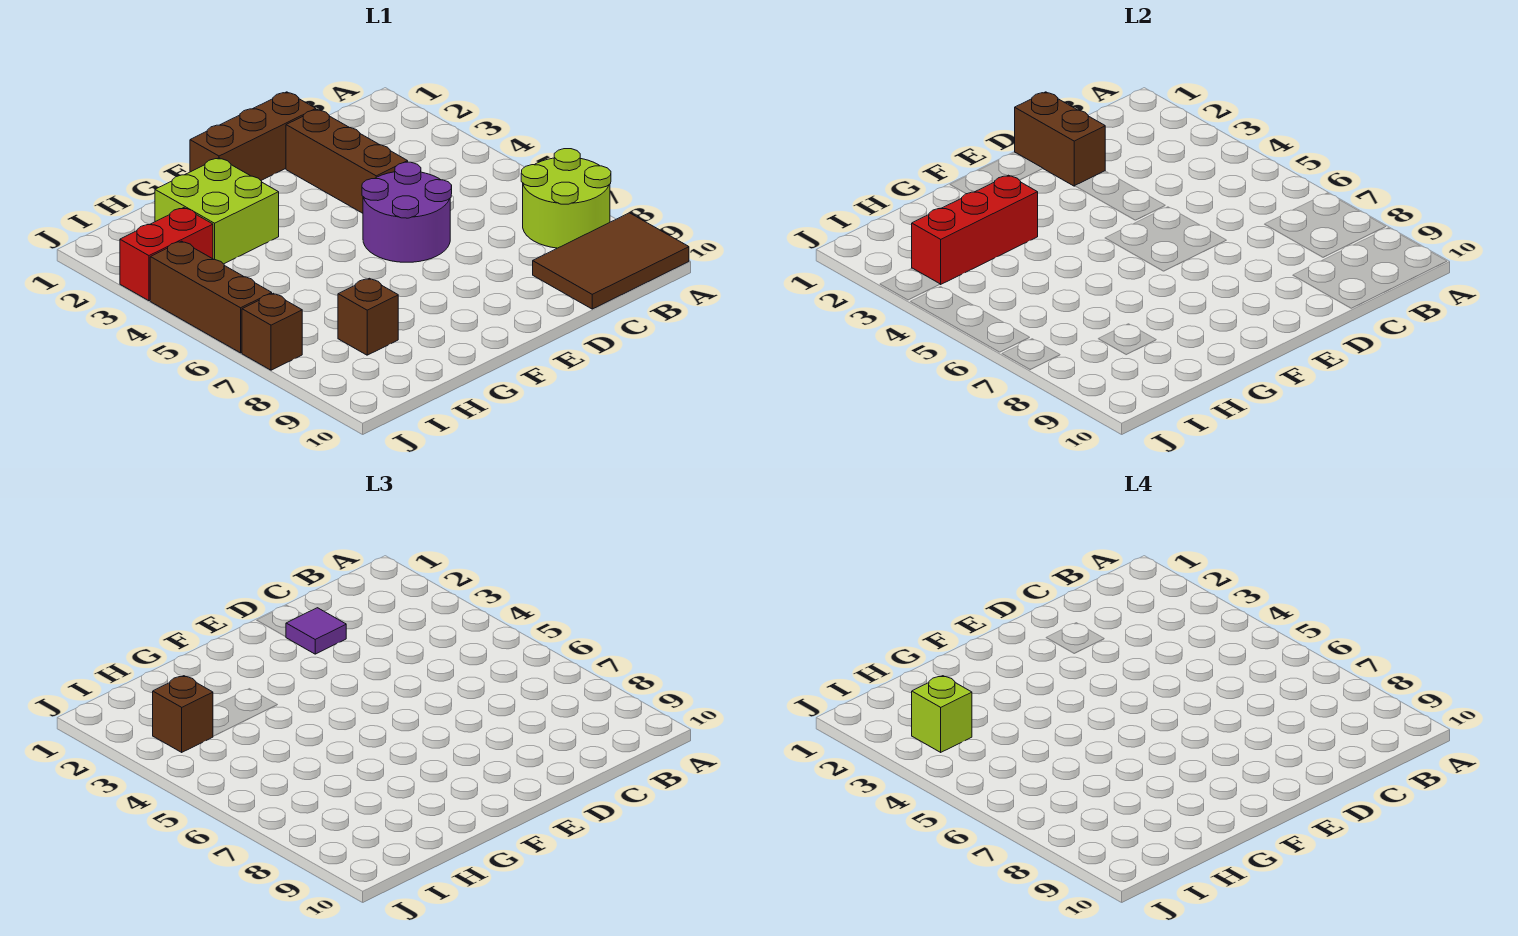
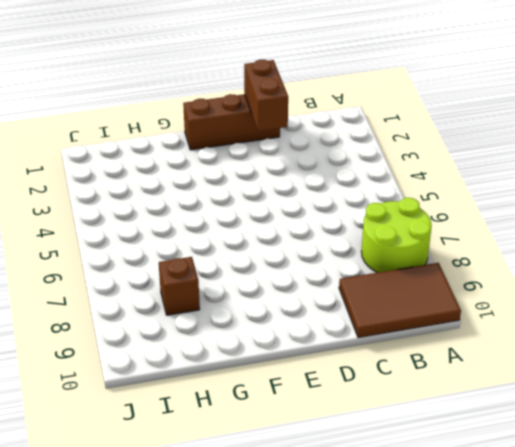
none -> brown 1x3 brick [286,109,408,213]
none -> purple 2x2 round brick [362,162,452,262]
none -> lime 2x2 brick [155,158,279,264]

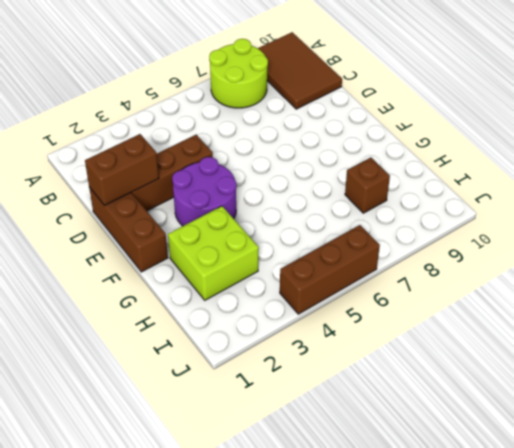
purple 2x2 round brick [172,157,236,226] -> purple 2x2 round brick moved to [362,162,452,262]
none -> red 1x2 brick [120,208,213,301]
none -> brown 1x1 brick [242,293,302,370]
none -> red 1x3 brick [912,175,1038,284]

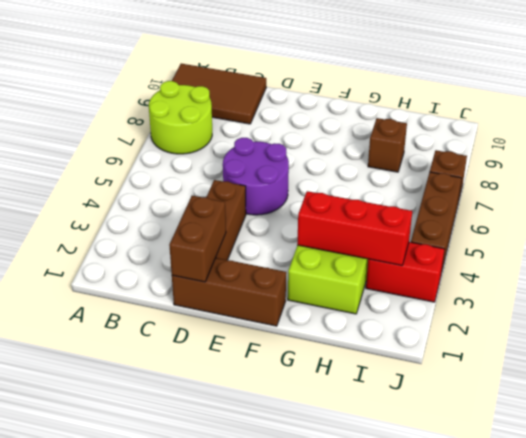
none -> purple 1x1 tile [286,608,346,654]
none -> brown 1x1 brick [153,676,213,752]
none -> lime 1x1 brick [912,676,972,752]

